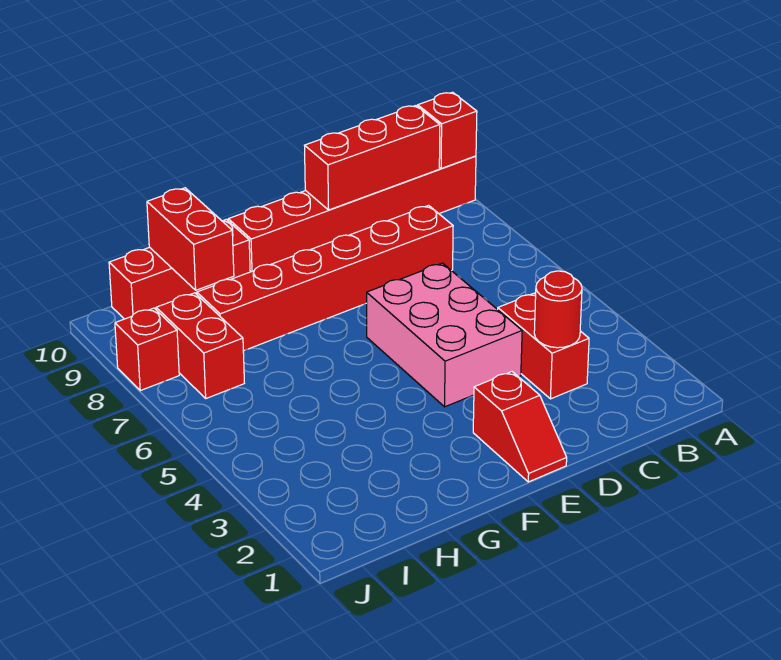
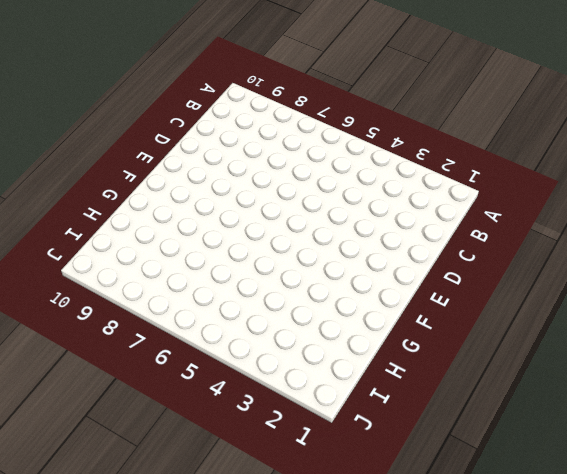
none -> red 1x6 brick [228,156,476,272]
none -> red 1x2 brick [498,293,589,399]
none -> red 1x6 brick [197,205,453,351]

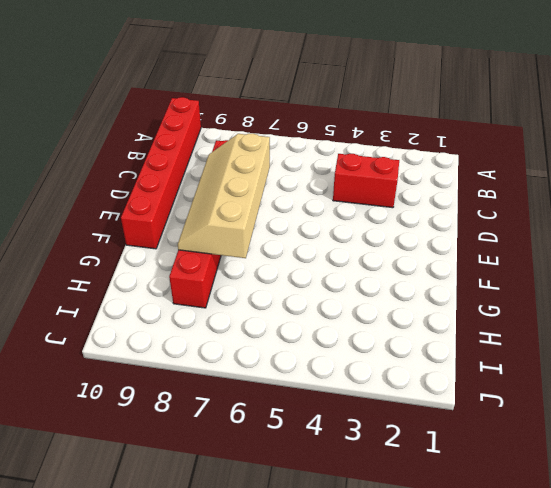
tan 2x4 slope [178,133,270,258] -> none
none -> pink 2x3 brick [367,263,522,407]
none -> red 1x2 slope [473,372,567,482]
none -> red 1x3 brick [109,219,250,319]

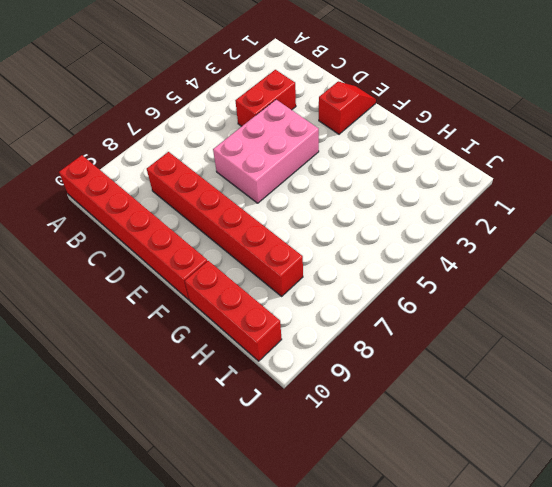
none -> red 1x2 brick [156,293,244,398]
none -> red 1x1 brick [115,308,179,391]
none -> red 1x1 brick [418,92,477,169]

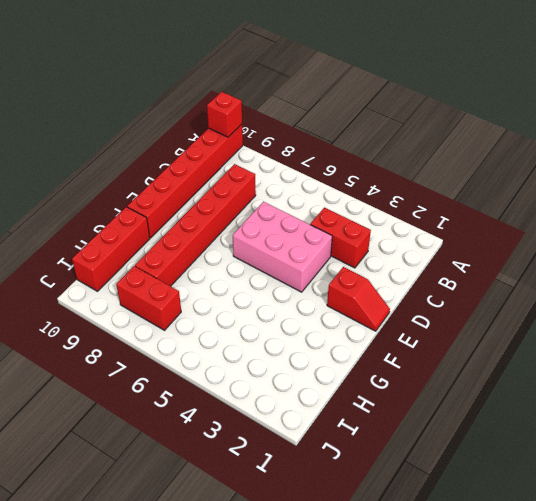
none -> red 1x1 brick [115,308,179,391]
none -> red 1x3 brick [305,106,440,210]
none -> red 1x1 round brick [534,271,582,348]

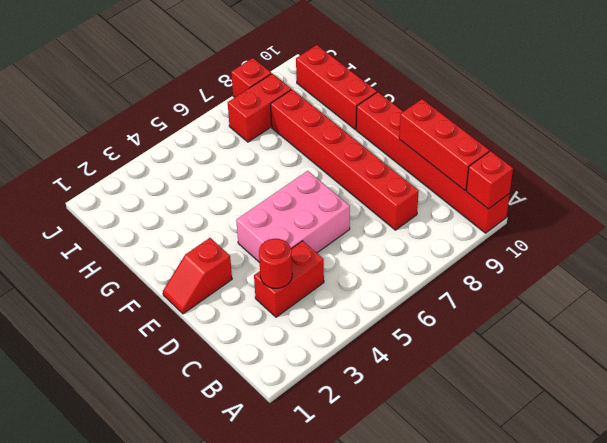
none -> red 1x2 brick [147,188,234,290]

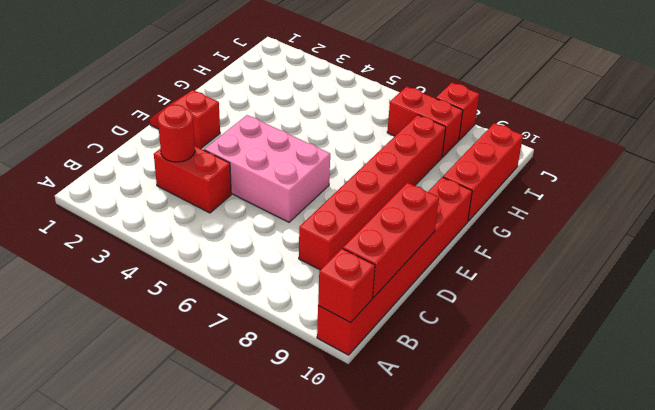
none -> red 1x2 brick [147,188,234,290]

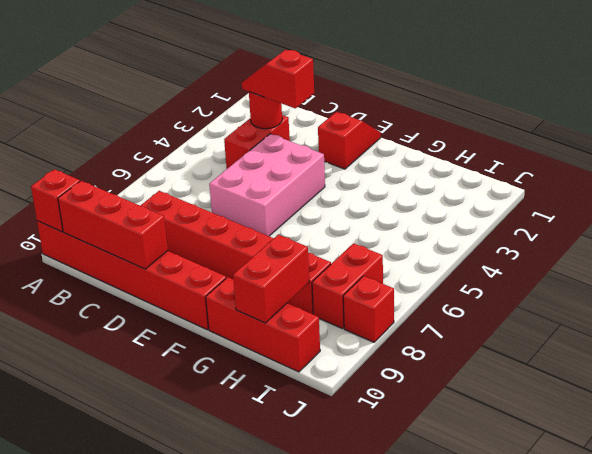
red 1x2 slope [242,50,314,108] -> none

